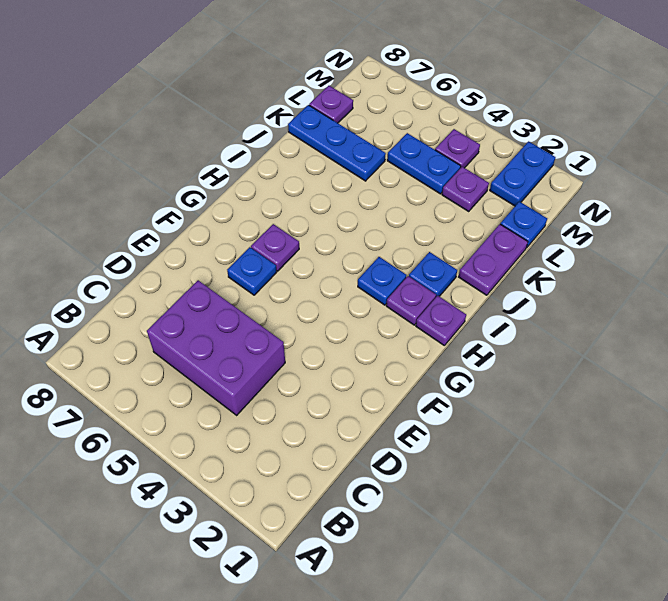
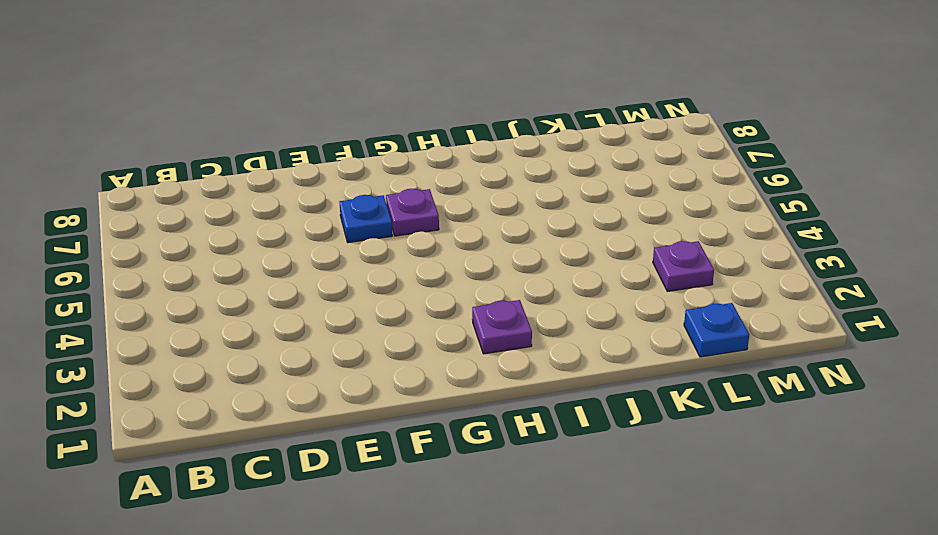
none -> purple 2x3 brick [147,280,285,415]
none -> purple 1x1 plate [416,296,466,346]
none -> blue 1x1 plate [358,257,406,305]

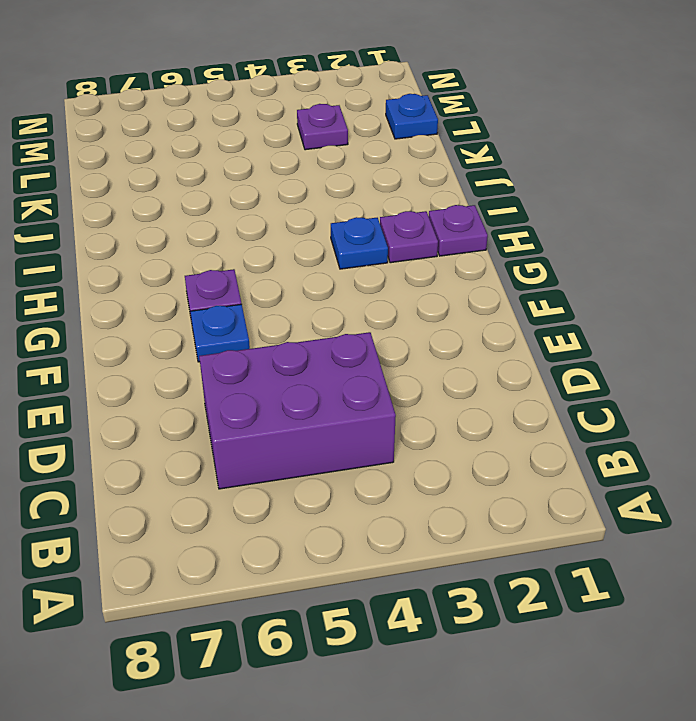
none -> blue 1x1 plate [409,252,457,297]
none -> purple 1x2 plate [459,224,528,295]
none -> blue 1x3 plate [288,105,386,181]

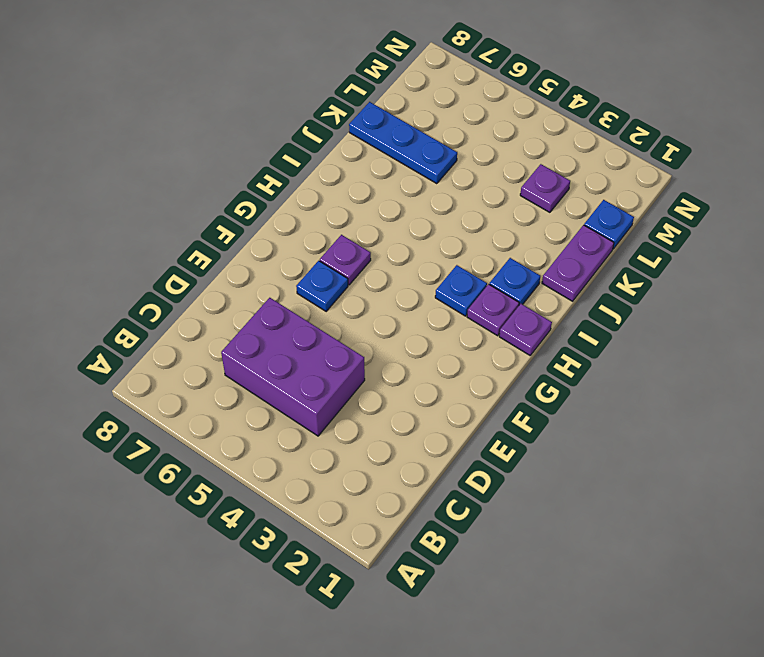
none -> blue 1x2 plate [387,133,461,194]
none -> purple 1x1 plate [309,86,353,123]
none -> blue 1x2 plate [490,141,555,206]

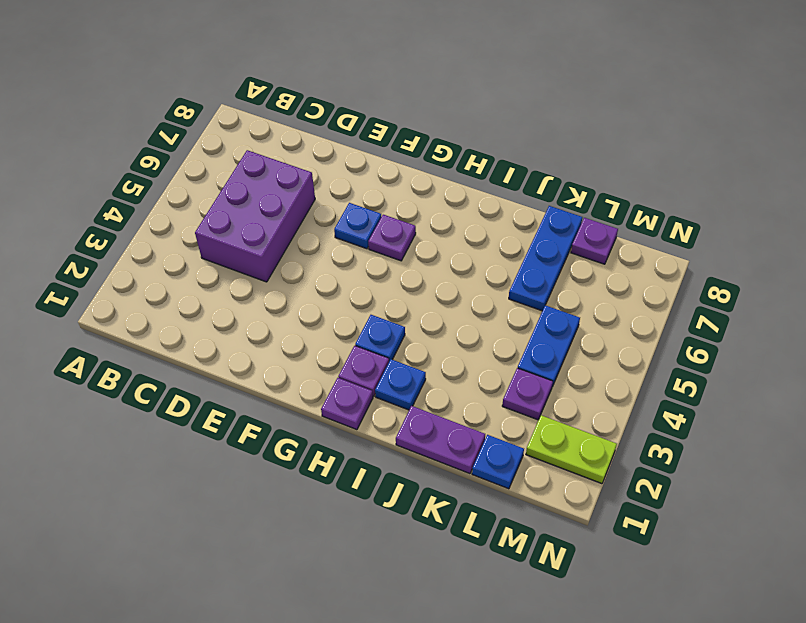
lime 1x2 plate [526,415,617,484] -> blue 1x2 plate [490,141,555,206]
none -> purple 1x1 plate [435,129,480,168]

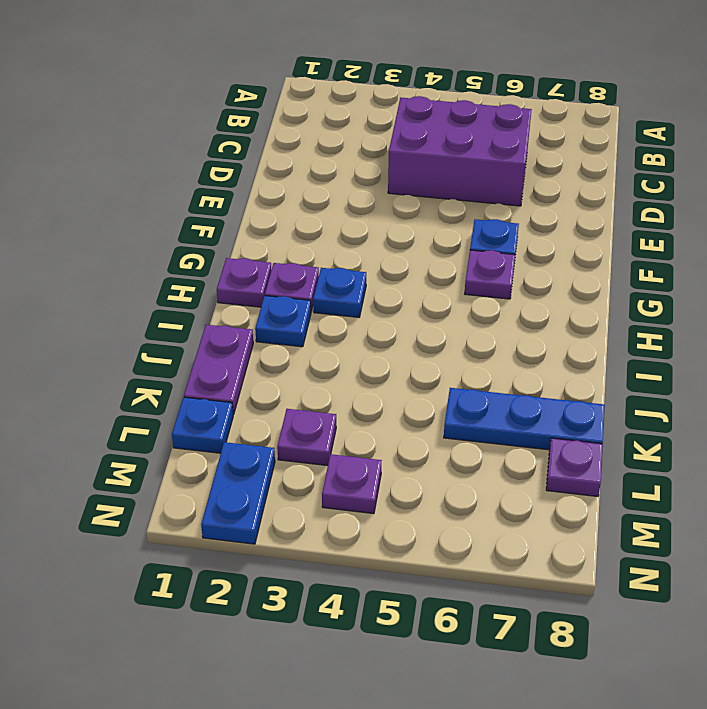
none -> blue 1x2 plate [387,133,461,194]

